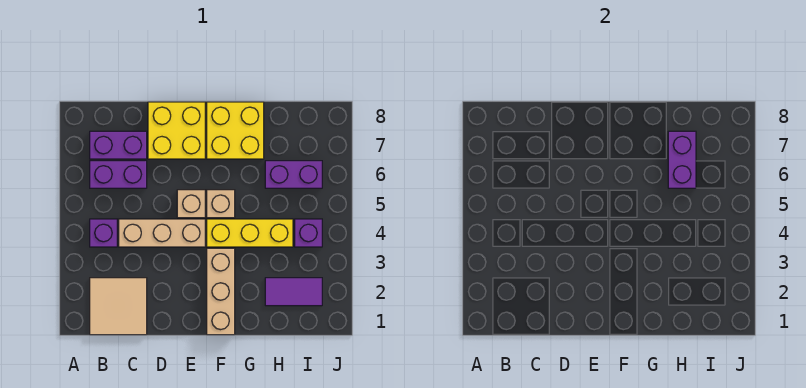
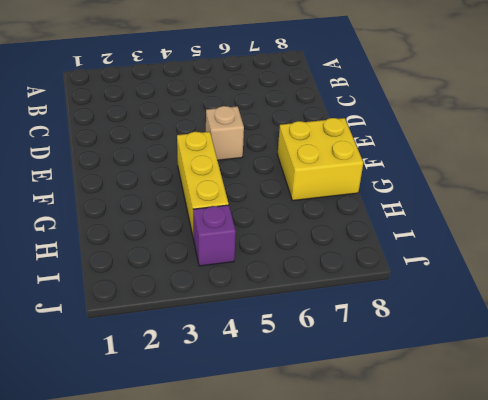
none -> tan 2x2 tile [90,278,147,335]
none -> purple 1x1 brick [90,219,117,247]
none -> purple 1x2 brick [90,161,147,188]

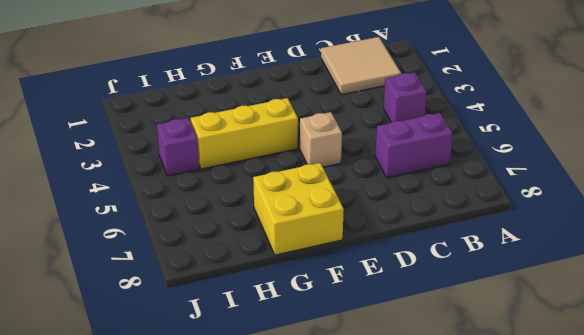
none -> purple 1x2 brick [90,131,147,159]
none -> tan 1x3 brick [119,219,205,247]
none -> yellow 2x2 brick [148,102,205,159]

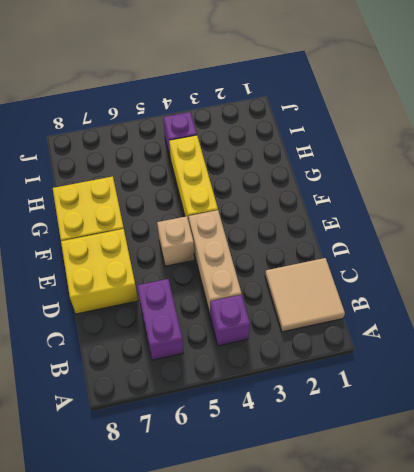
none -> purple 1x2 brick [90,131,147,159]
none -> tan 1x3 brick [207,248,235,335]
none -> tan 1x1 brick [207,190,235,218]

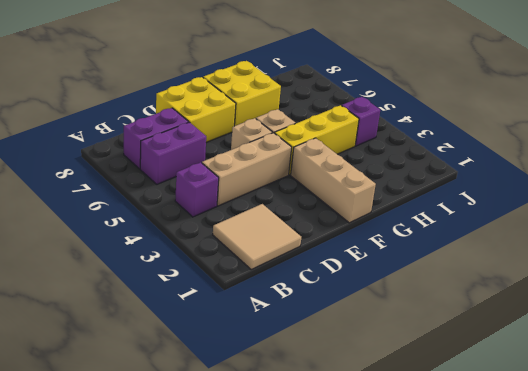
none -> purple 1x2 tile [265,278,322,306]
none -> purple 1x2 brick [265,161,322,188]
none -> purple 1x2 brick [668,131,696,188]

